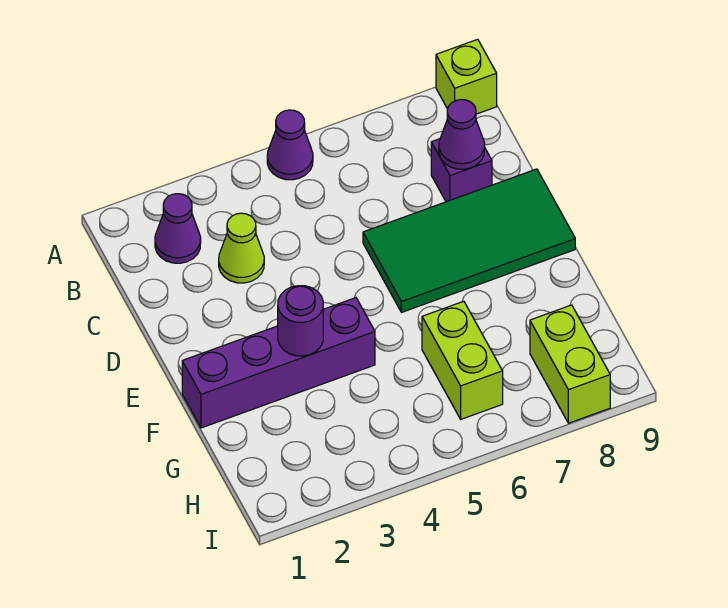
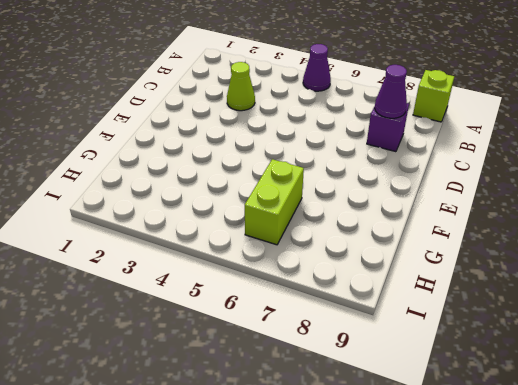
none -> purple 1x1 cone [155,194,201,263]
none -> green 2x4 tile [363,169,575,312]

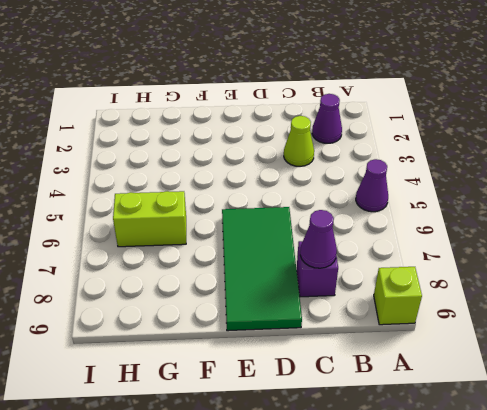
none -> purple 1x4 brick [182,298,375,428]
none -> lime 1x2 brick [530,305,610,423]

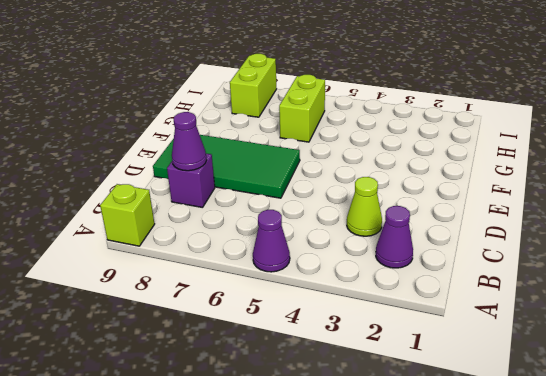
none -> purple 1x4 brick [182,298,375,428]
none -> purple 1x1 round brick [278,286,323,356]

